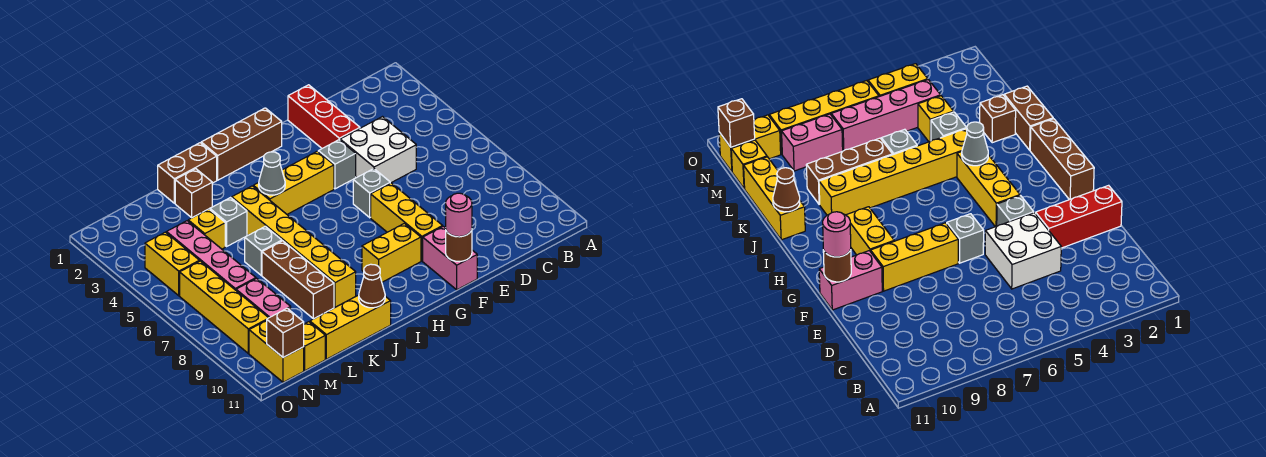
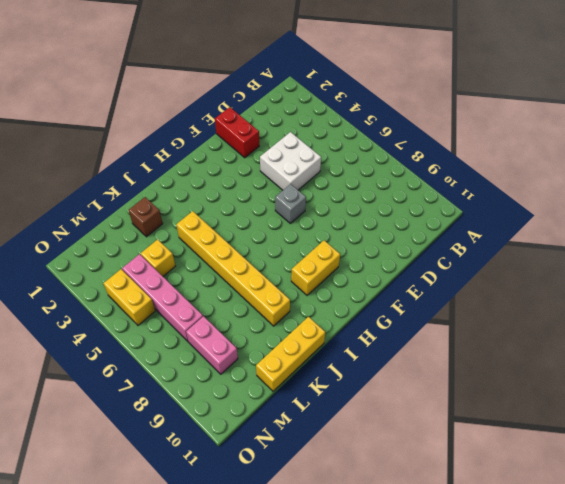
red 1x2 brick [215,107,259,158] -> red 1x3 brick [288,85,360,148]
none -> grey 1x1 brick [318,140,356,189]
none -> yellow 1x3 brick [371,183,443,261]
none -> pink 1x2 brick [423,226,477,290]

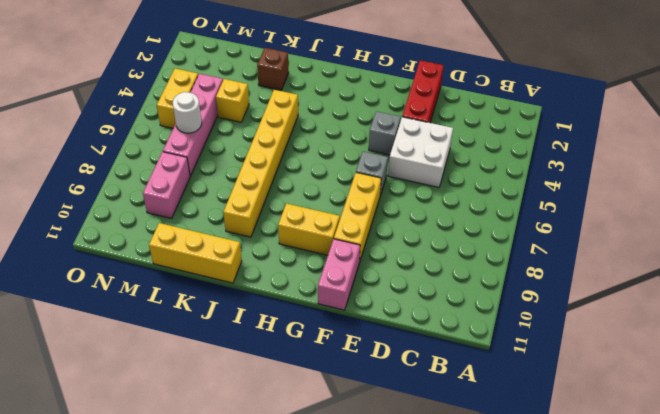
white 1x1 round brick [173,92,202,133] -> none
none -> brown 1x3 brick [201,108,282,180]
none -> yellow 1x3 brick [253,151,334,214]
none -> brown 1x2 brick [158,143,217,203]

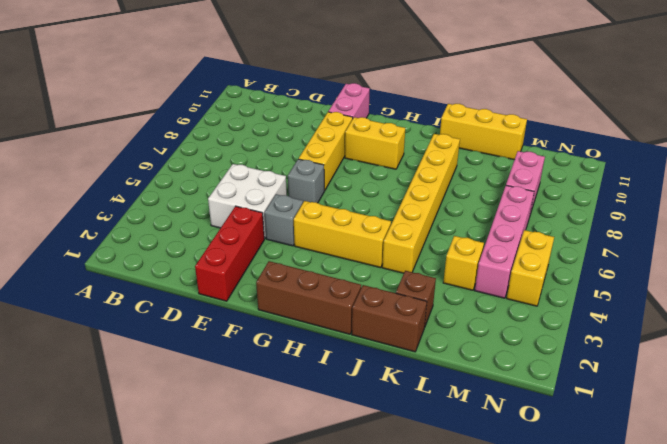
none -> grey 1x1 brick [210,198,247,247]
none -> grey 1x1 brick [245,226,282,275]
none -> brown 1x3 brick [262,241,334,319]

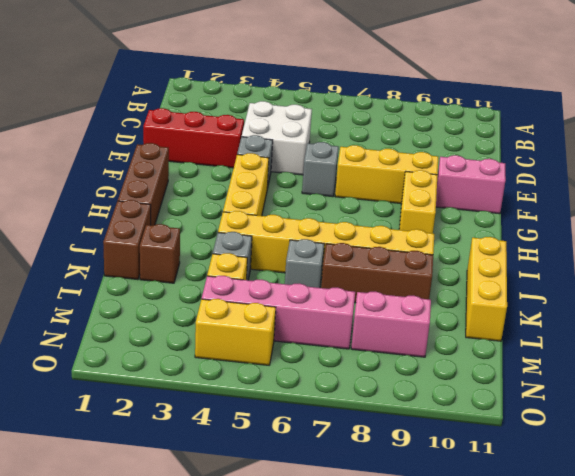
none -> yellow 1x1 brick [304,322,325,371]
none -> yellow 1x4 brick [180,261,268,353]
none -> yellow 1x2 brick [249,320,304,382]

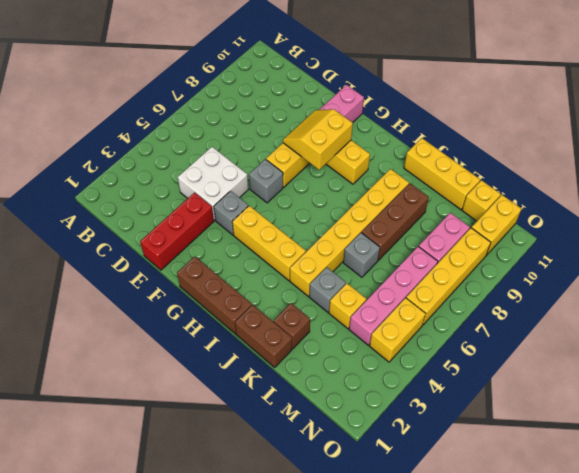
yellow 2x2 slope [283,109,353,170] -> none
none -> brown 1x1 round brick [446,230,472,262]
none -> grey 1x1 cone [259,152,285,195]
none -> brown 1x1 cone [359,264,385,308]

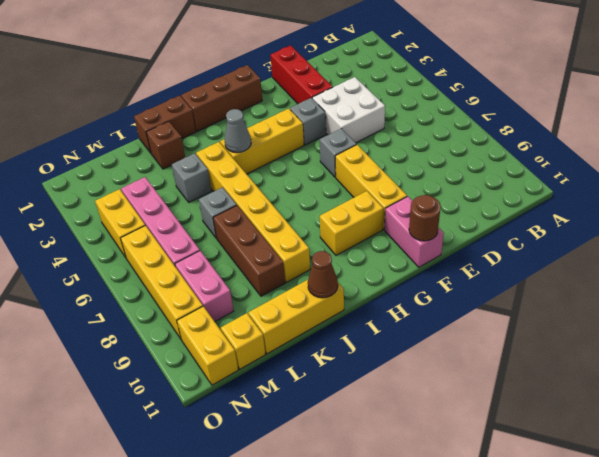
none -> yellow 1x1 brick [188,209,225,249]
none -> brown 1x1 brick [267,308,304,357]
none -> pink 1x1 round brick [446,193,472,237]

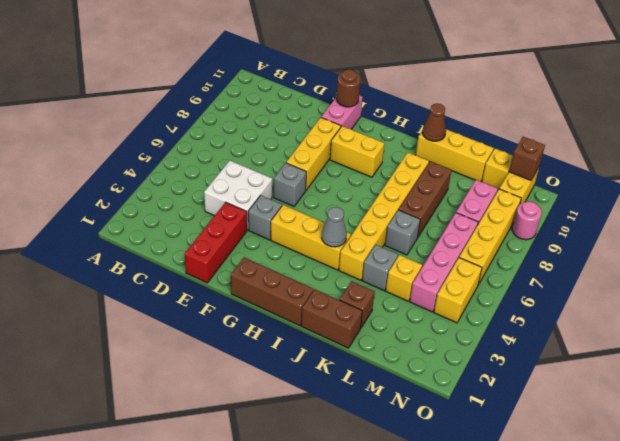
pink 1x1 round brick [512,201,542,240] -> pink 1x1 round brick moved to [446,193,472,237]

